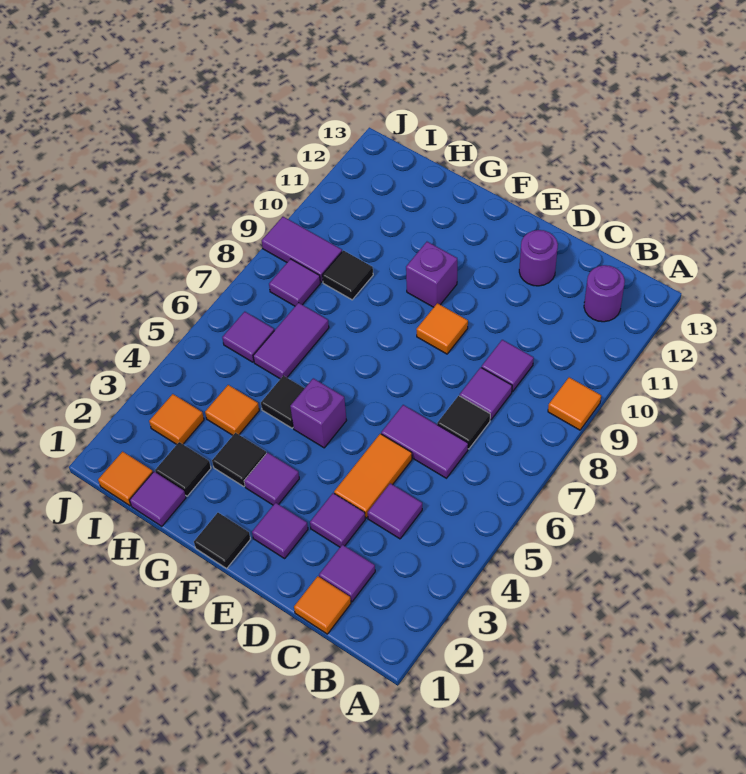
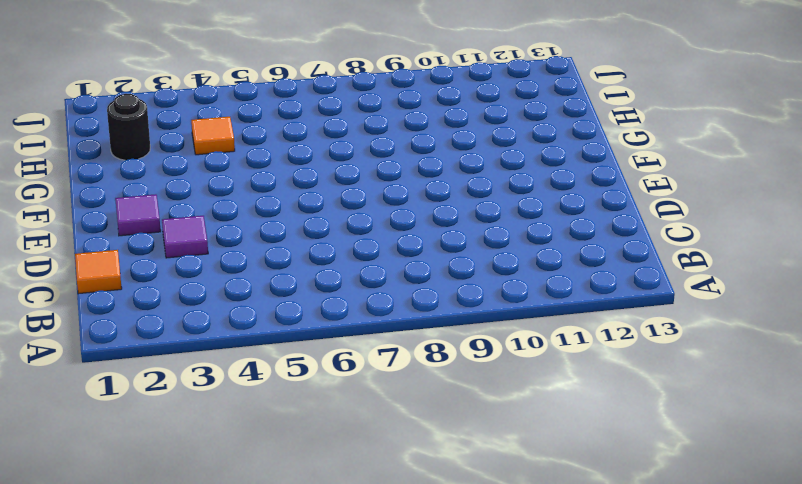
black 1x1 round brick [107,94,150,160] -> black 1x1 tile [155,442,211,496]
none -> orange 1x1 tile [548,377,601,430]
none -> purple 1x1 round brick [584,265,625,322]
none -> purple 1x1 tile [319,545,375,602]
none -> purple 1x1 tile [368,483,422,539]

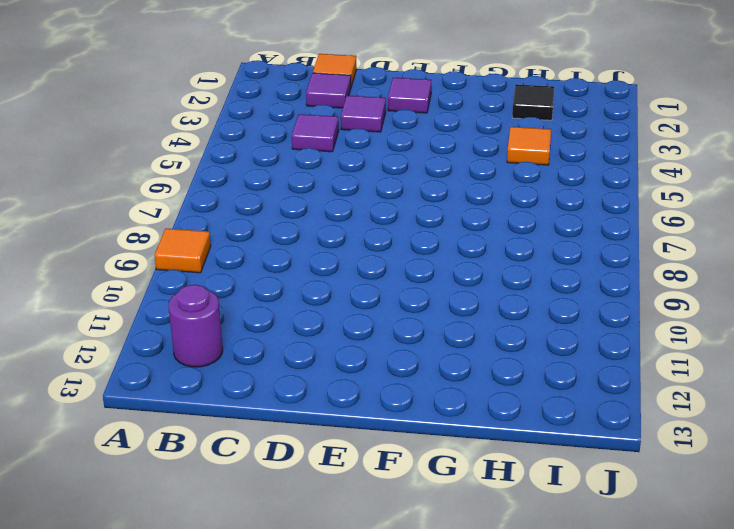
none -> purple 1x2 tile [381,405,468,478]
none -> black 1x1 tile [437,396,490,449]
none -> purple 1x1 tile [460,367,512,420]
none -> purple 1x1 tile [482,340,534,392]

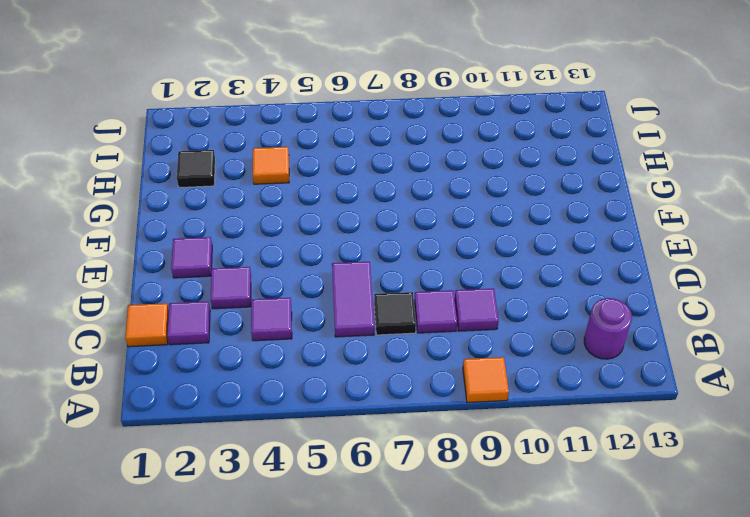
none -> orange 1x2 tile [334,434,412,518]
none -> purple 1x1 round brick [519,230,558,286]
none -> orange 1x1 tile [416,303,468,354]
none -> black 1x1 tile [194,513,250,568]

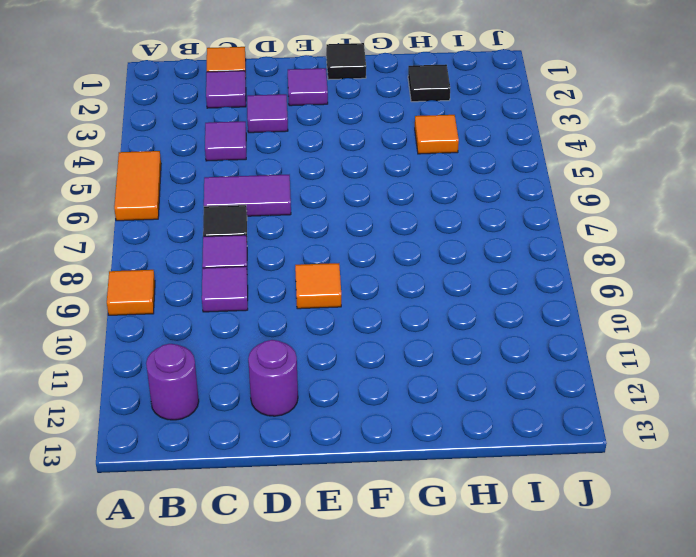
orange 1x2 tile [114,151,161,221] -> orange 1x2 tile moved to [334,434,412,518]
none -> purple 1x1 tile [244,453,299,505]
none -> purple 1x1 brick [290,378,347,448]
none -> purple 1x1 brick [406,242,457,307]
none -> black 1x1 tile [212,433,266,487]

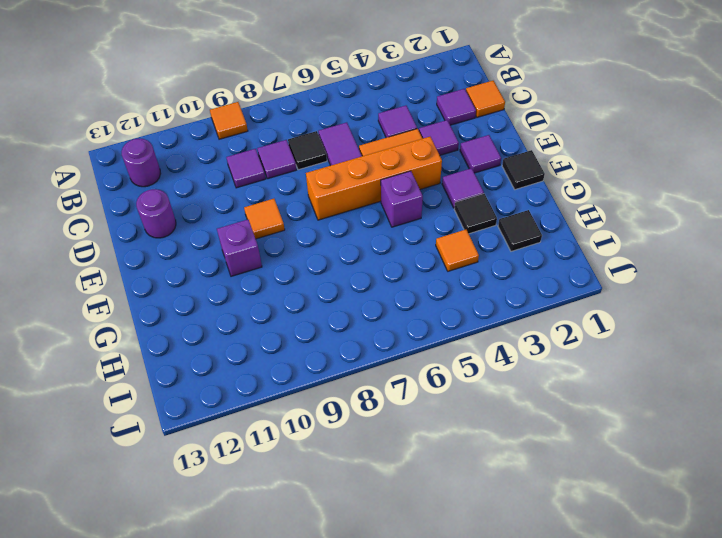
orange 1x4 brick [306,137,442,220] -> none
none -> black 1x1 tile [261,376,305,428]
none -> purple 1x1 tile [130,472,186,526]
none -> purple 1x2 tile [253,303,329,379]
none -> black 1x1 tile [322,251,373,300]

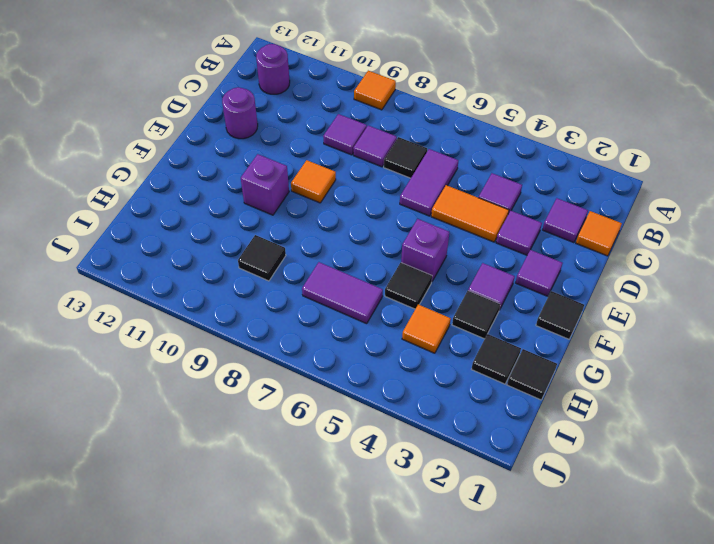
black 1x1 tile [507,349,557,400] -> purple 1x1 tile [130,472,186,526]
none -> orange 1x1 tile [98,452,153,506]
none -> orange 1x1 tile [149,394,204,444]
none -> purple 1x1 tile [222,312,274,362]
none -> purple 1x1 tile [269,259,320,306]

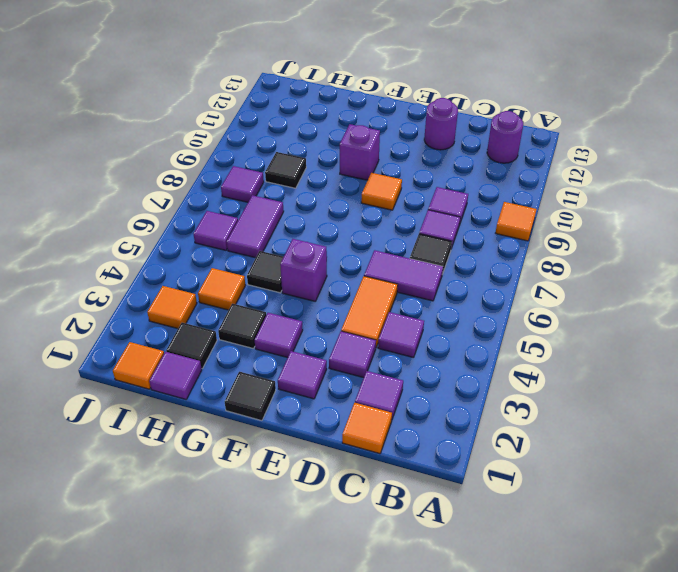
none -> purple 1x2 tile [262,217,342,282]

